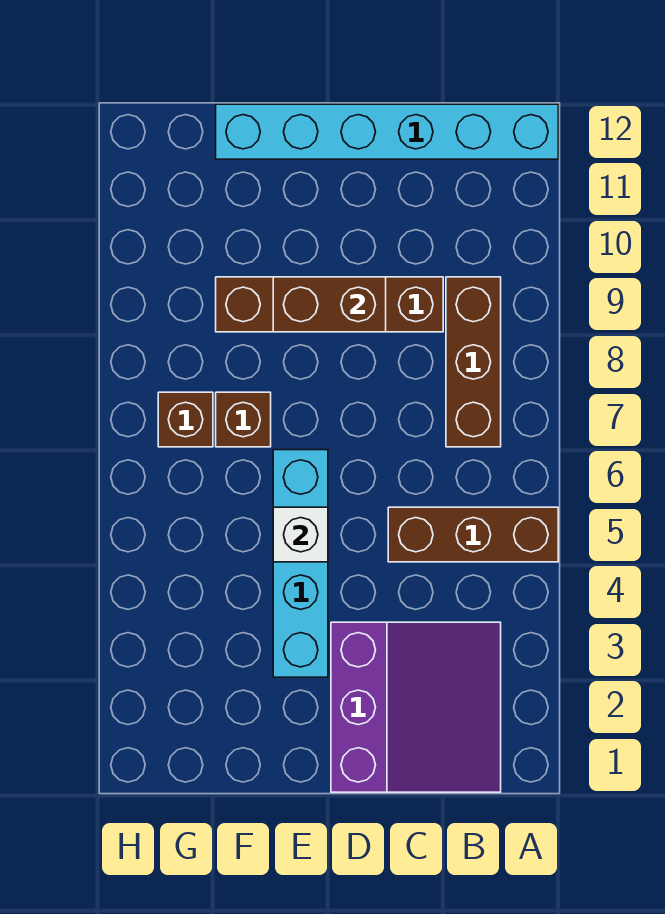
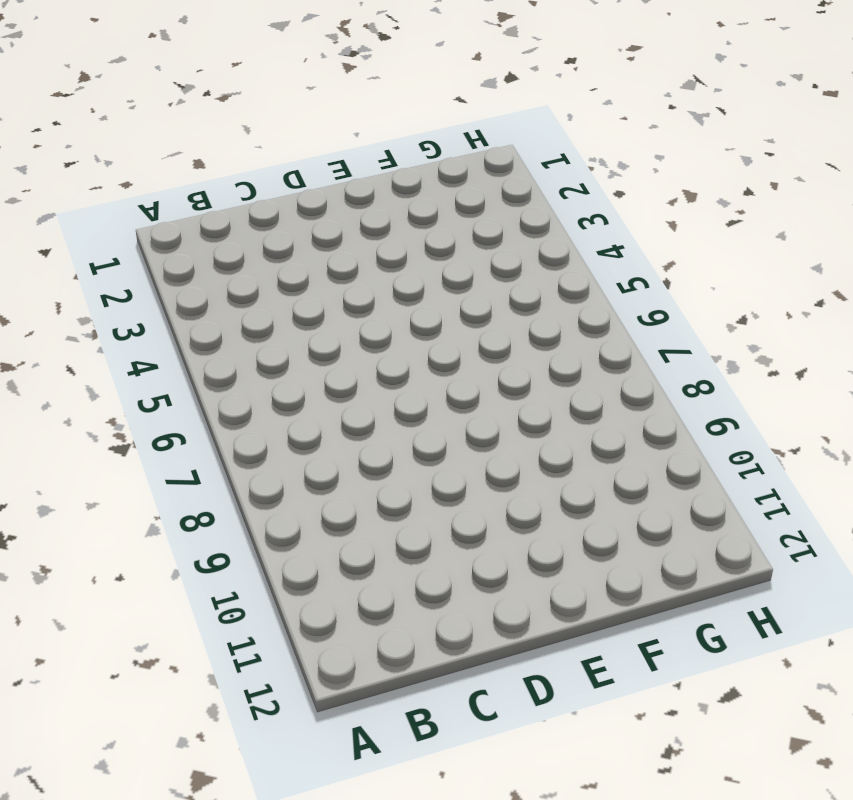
none -> brown 1x3 brick [388,507,558,562]
none -> cyan 1x6 brick [216,104,558,159]

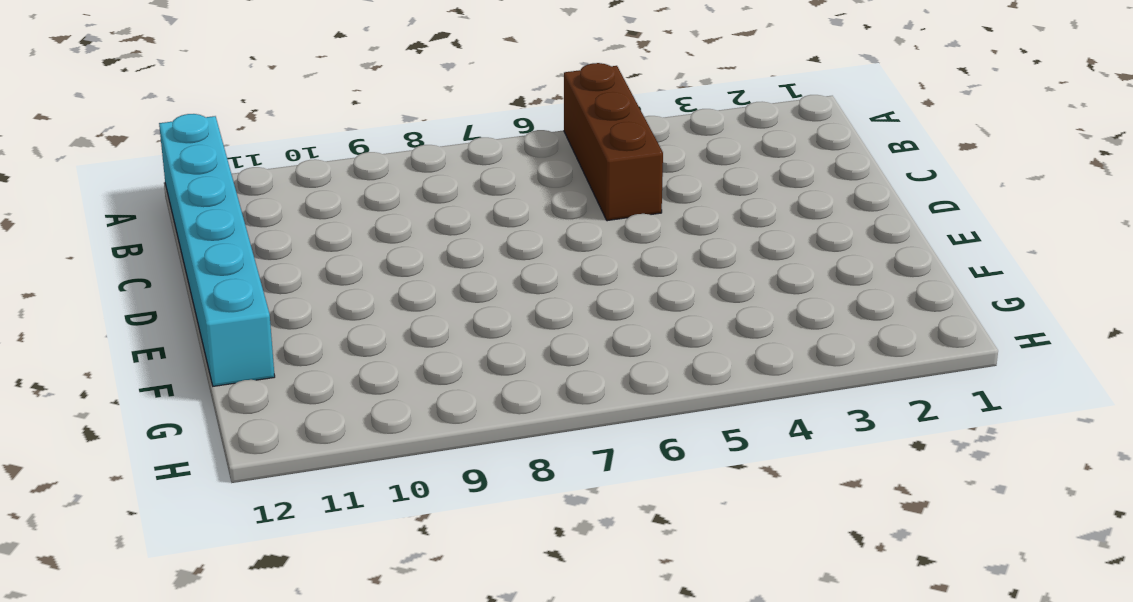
none -> purple 3x3 slope [331,622,501,792]
none -> brown 1x3 brick [446,277,501,447]

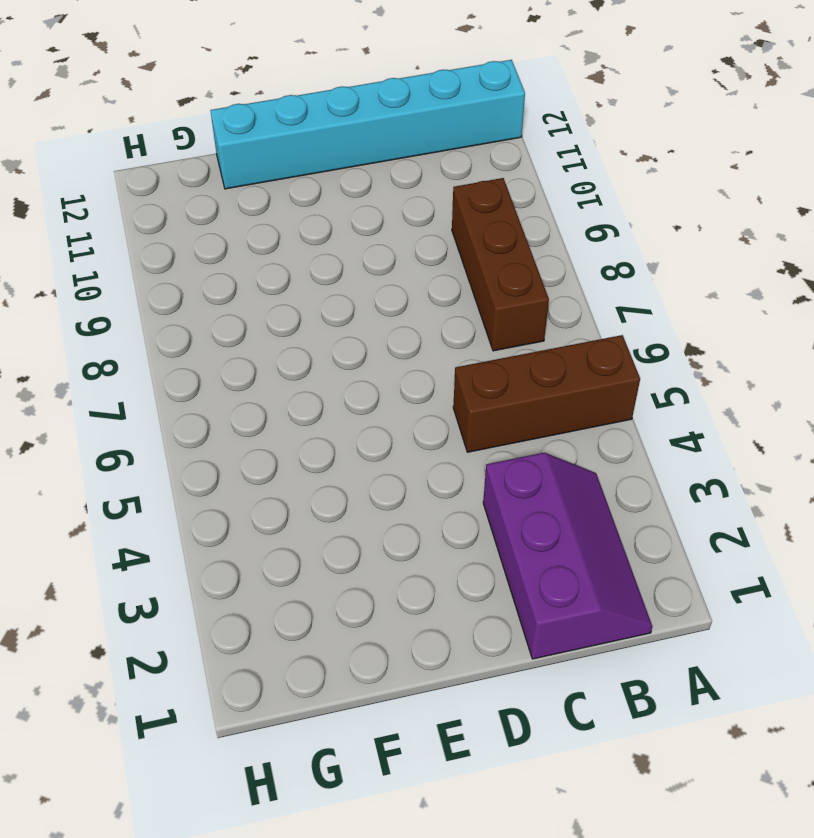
purple 2x3 slope [483,453,652,659] -> purple 3x3 slope [331,622,501,792]
none -> brown 1x4 brick [216,277,443,332]
none -> cyan 1x4 brick [273,450,328,677]

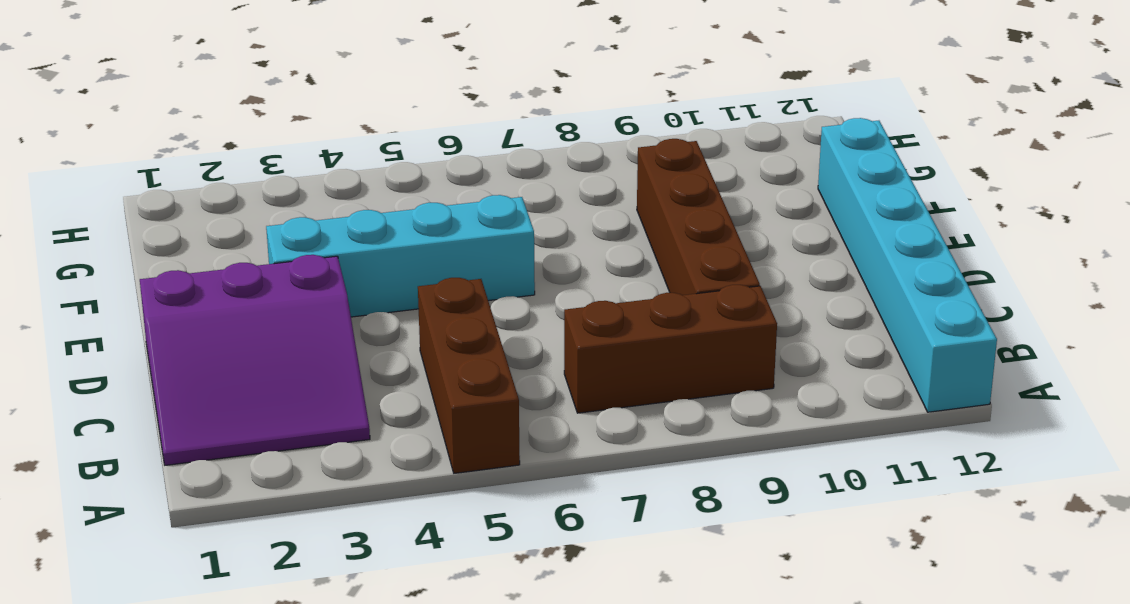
none -> brown 1x1 brick [216,392,271,447]
none -> brown 1x1 brick [158,392,213,447]

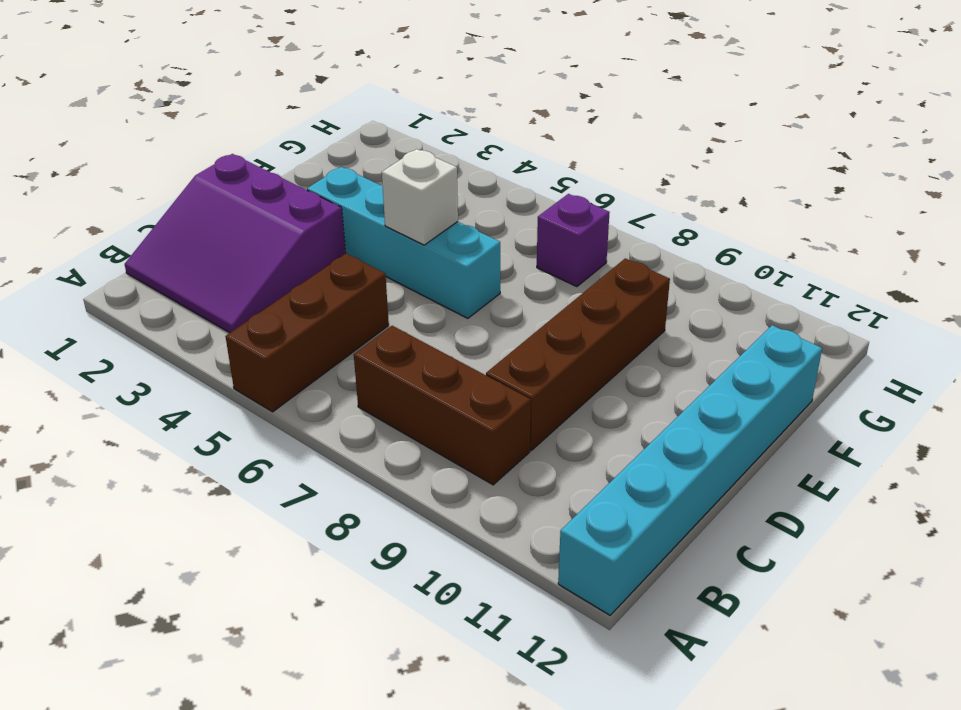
purple 1x1 brick [537,194,610,287] -> brown 1x1 brick [158,392,213,447]
none -> brown 1x1 brick [216,392,271,447]
none -> brown 1x2 brick [273,277,386,332]

